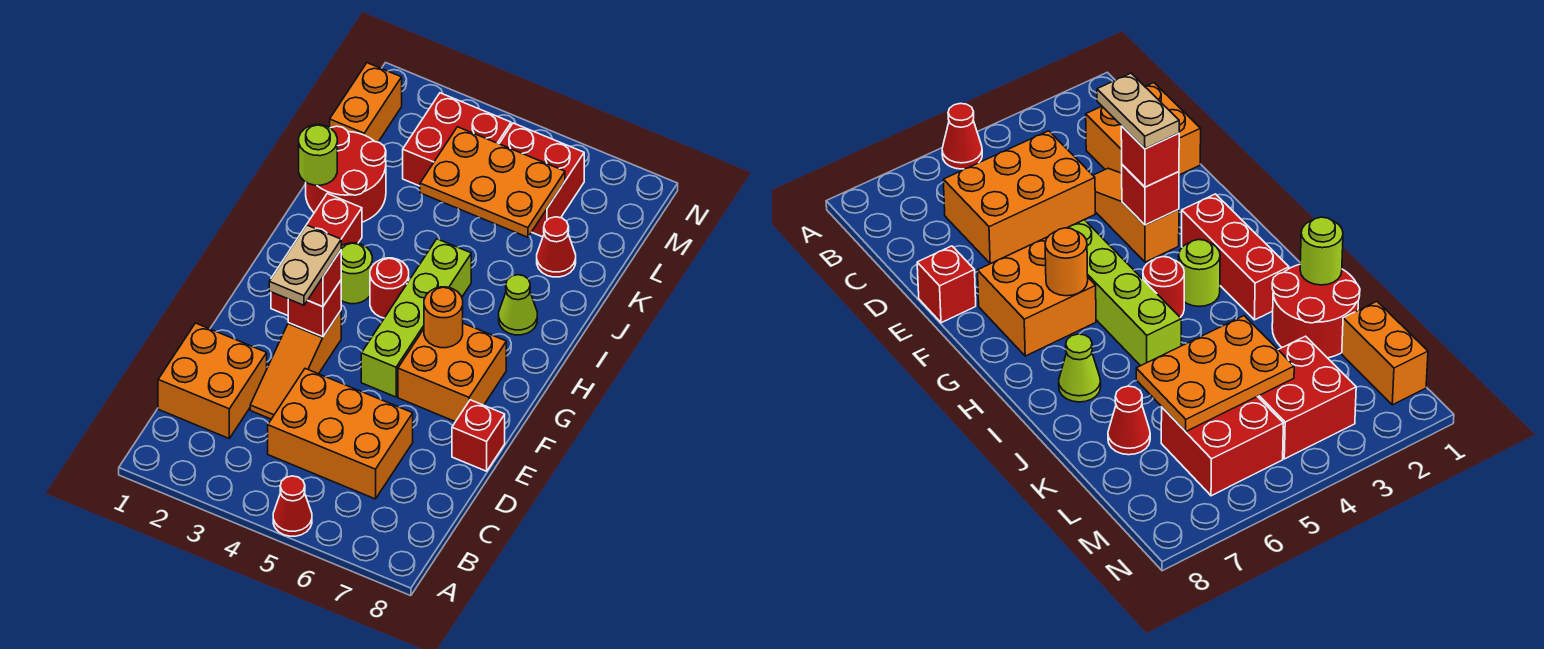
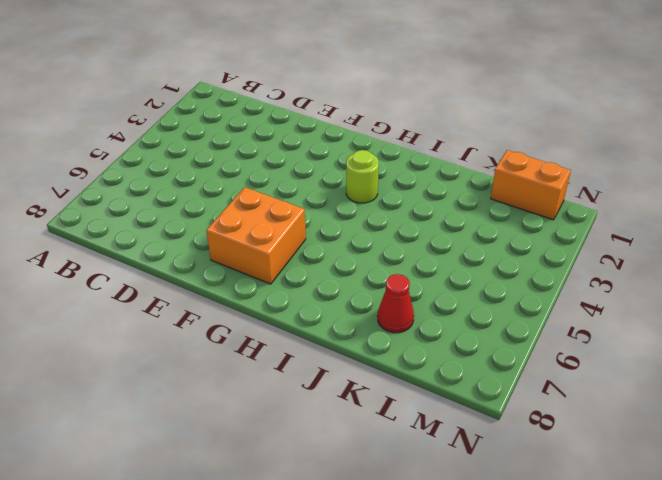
none -> red 1x1 cone [273,476,312,536]
none -> orange 2x2 brick [158,323,267,438]
none -> orange 2x3 brick [268,369,413,499]

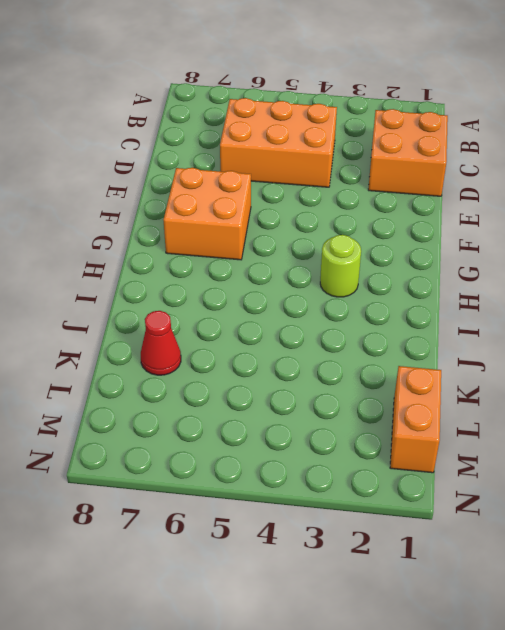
none -> red 1x1 cone [273,476,312,536]
none -> orange 1x3 slope [250,311,341,419]
none -> red 1x1 brick [452,400,505,471]

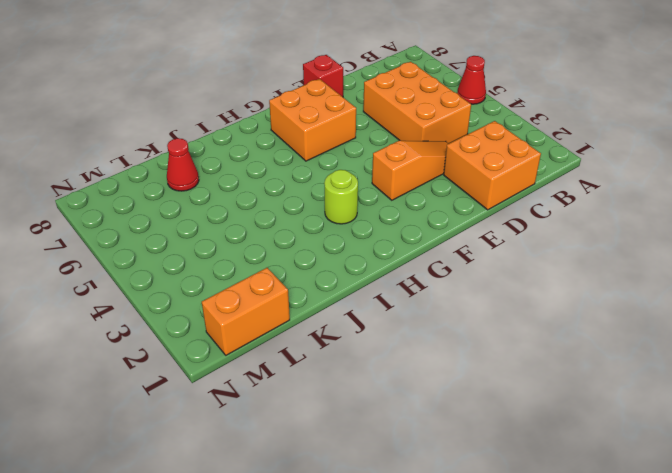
none -> lime 1x4 brick [361,239,471,397]
none -> red 1x3 brick [271,194,362,316]
none -> red 1x1 round brick [370,258,409,318]

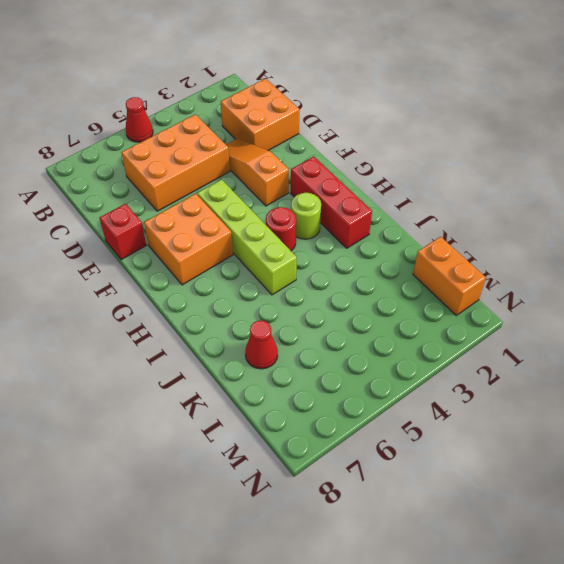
none -> lime 1x1 cone [499,275,537,335]
none -> red 2x2 round brick [306,126,386,222]
none -> red 2x2 brick [403,93,511,186]

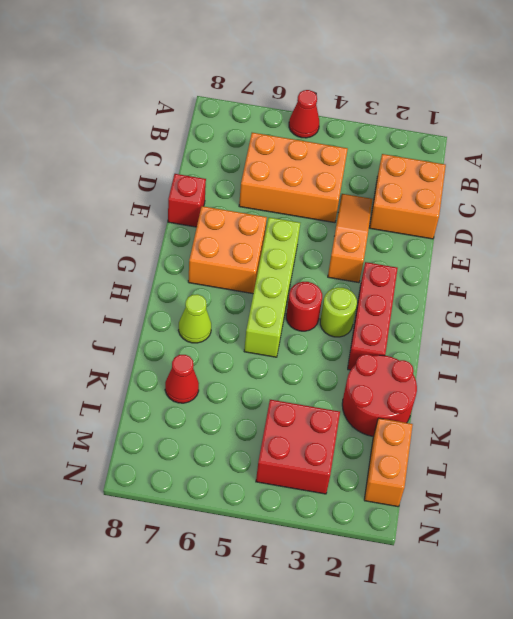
none -> red 2x2 brick [499,123,584,237]
none -> red 1x1 brick [288,280,341,337]
none -> orange 1x1 round brick [424,287,463,348]

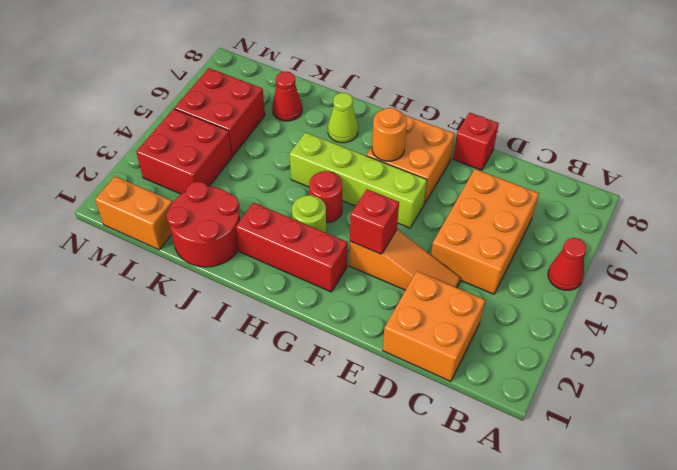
none -> lime 1x1 round brick [299,125,337,185]
none -> orange 2x3 plate [420,127,565,237]
none -> red 1x1 brick [308,250,341,307]

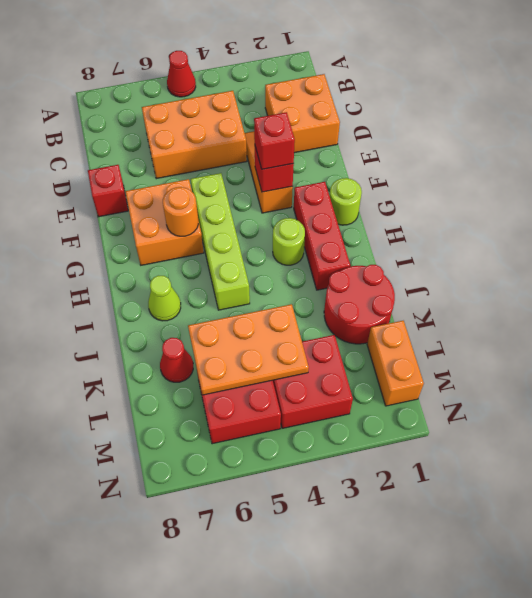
lime 1x1 round brick [330,178,362,225] -> lime 1x1 round brick moved to [299,125,337,185]
none -> red 1x1 round brick [370,258,409,318]
none -> tan 1x2 plate [269,225,341,305]

